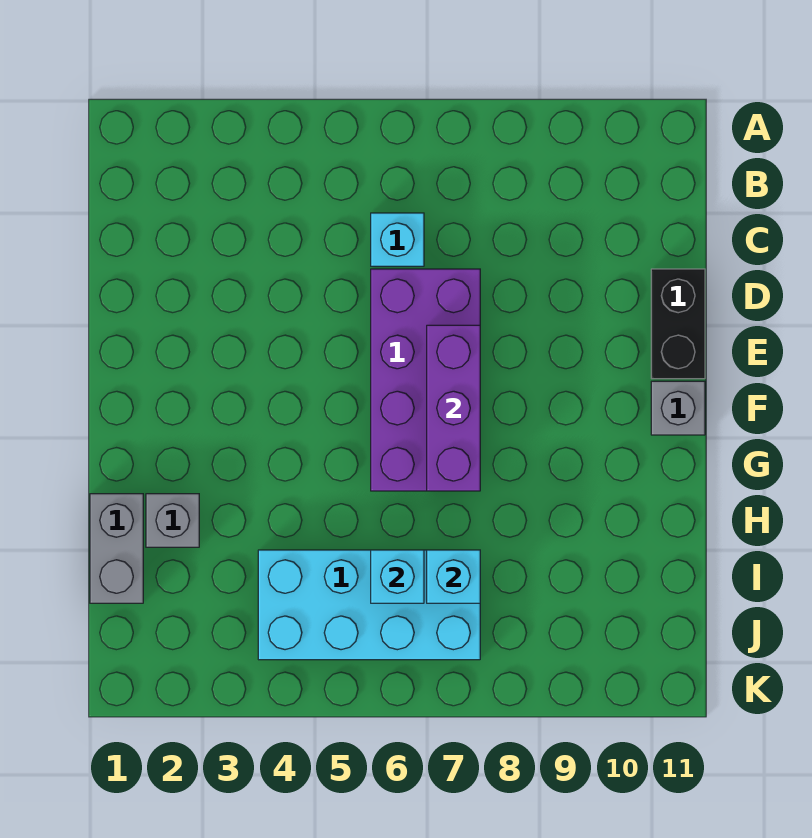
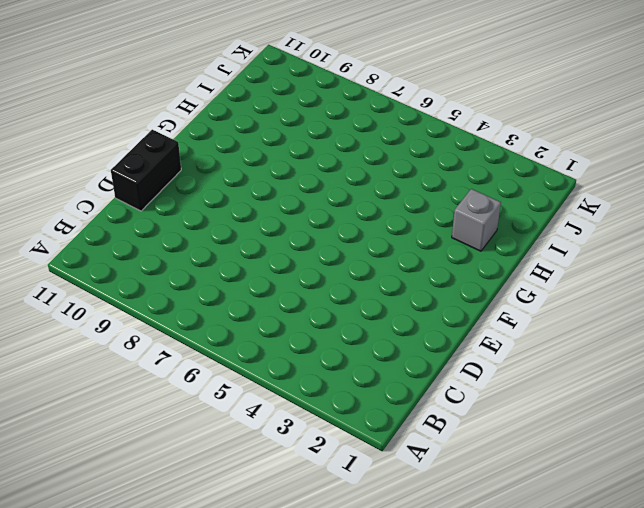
none -> cyan 1x1 brick [371,213,424,266]
none -> purple 2x4 brick [371,269,480,491]

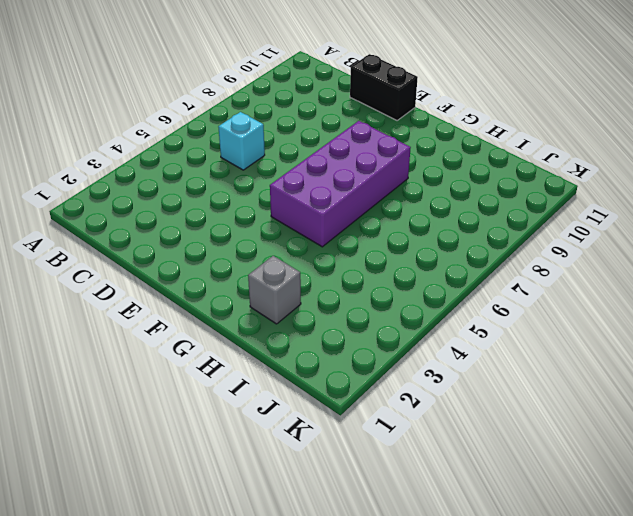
purple 2x4 brick [270,121,411,247] -> purple 2x4 brick turned to [371,269,480,491]
none -> grey 1x1 brick [651,381,705,435]
none -> grey 1x2 brick [90,494,143,603]

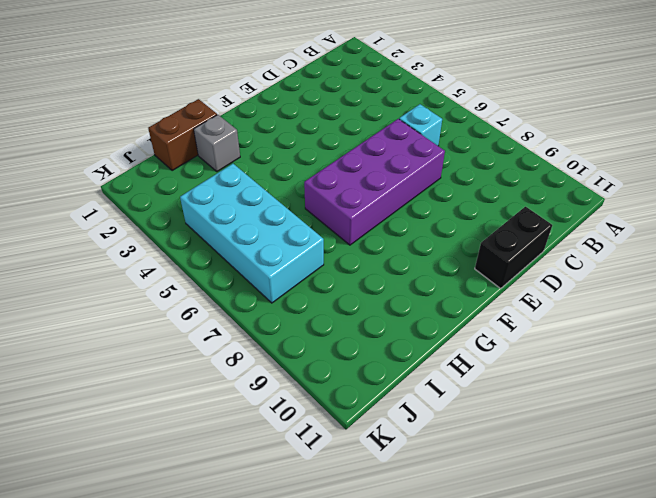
brown 1x2 brick [148,99,217,171] -> grey 1x2 brick [90,494,143,603]
none -> grey 1x1 brick [651,381,705,435]
none -> purple 1x3 brick [427,325,480,491]

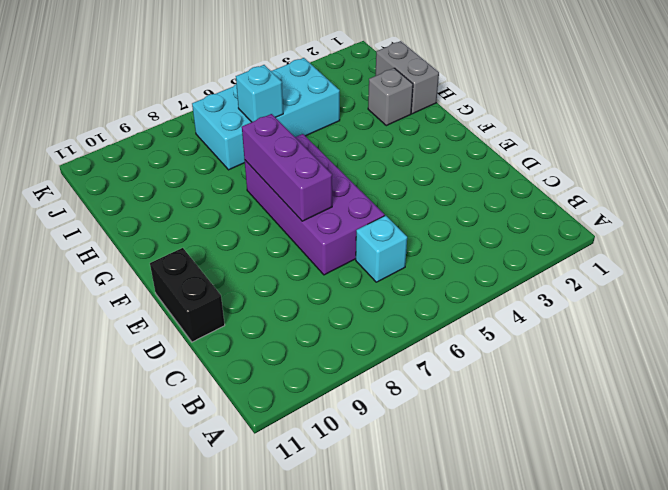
none -> grey 1x1 brick [651,381,705,435]
none -> cyan 1x1 brick [427,550,480,603]

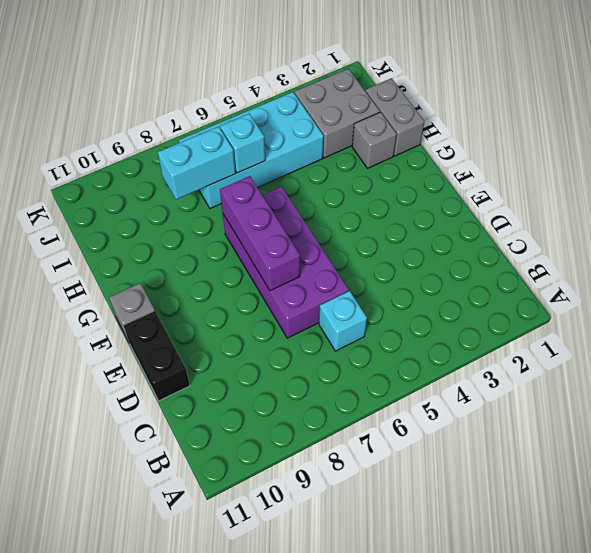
grey 2x2 brick [295,69,380,158] -> none
cyan 1x2 brick [158,126,236,200] -> cyan 1x1 brick [427,550,480,603]

